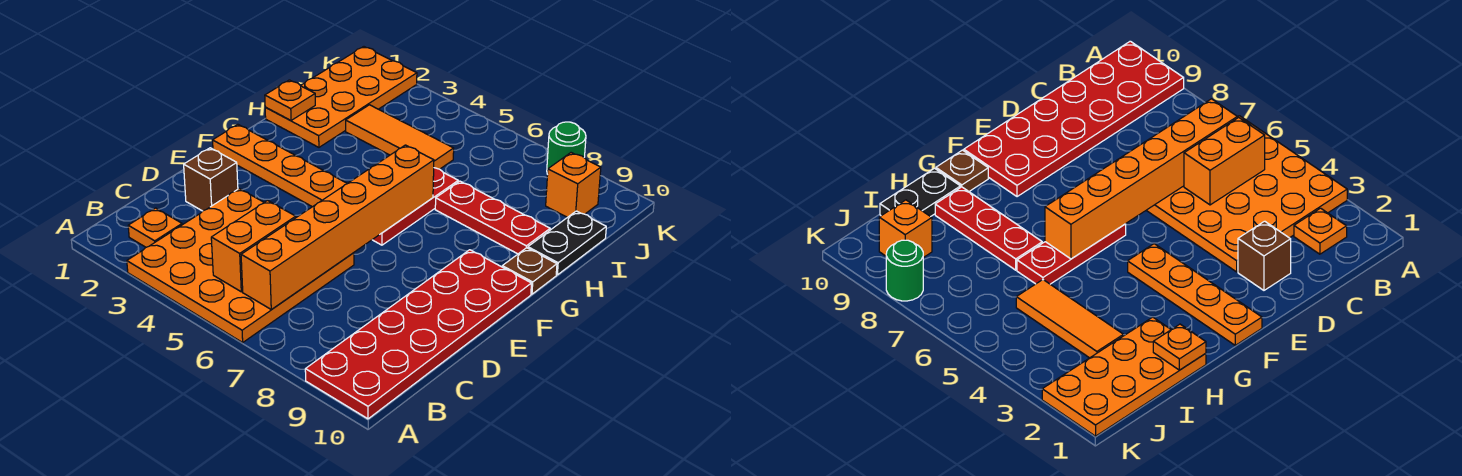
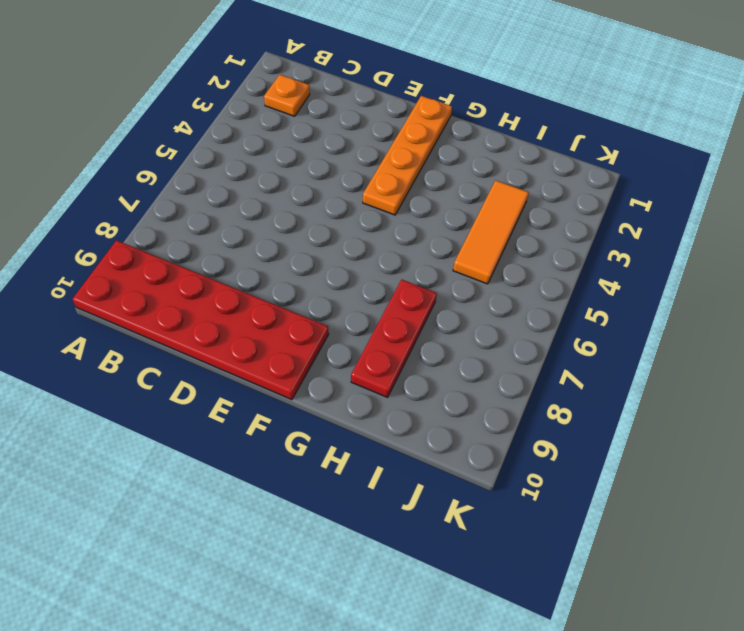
none -> orange 4x4 plate [127,189,354,342]
none -> brown 1x1 brick [184,148,238,211]
none -> red 1x3 plate [373,168,458,245]

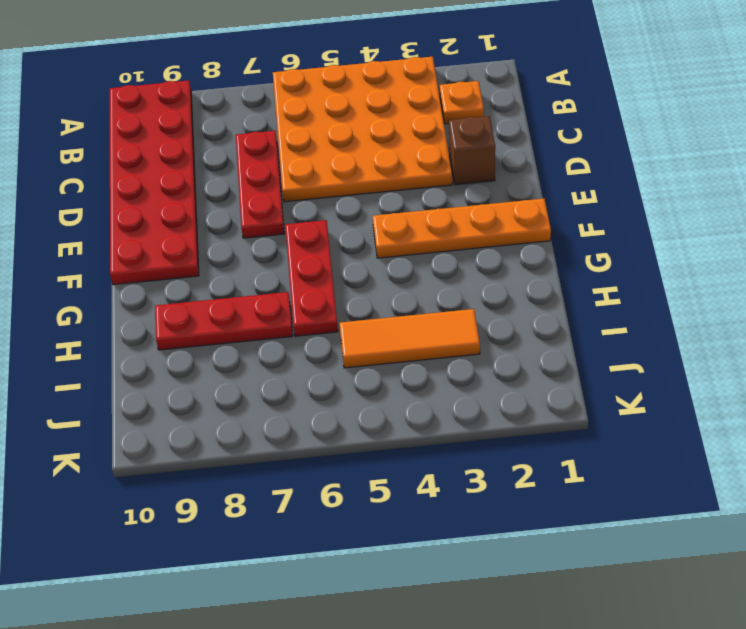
red 1x3 plate [236,131,284,238] -> none
none -> brown 1x1 plate [502,248,557,294]
none -> orange 2x4 plate [265,47,417,147]
none -> black 1x2 plate [528,211,606,275]

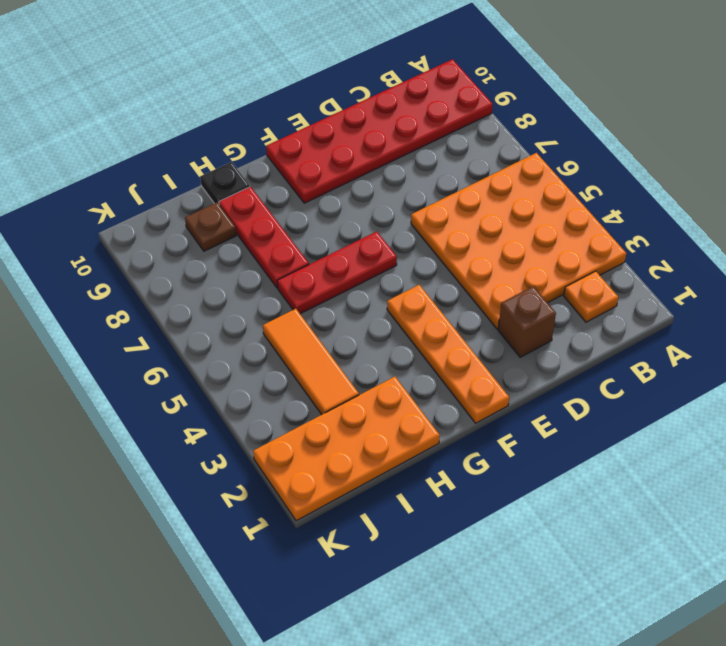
black 1x1 plate [200,162,250,204] -> black 1x2 plate [528,211,606,275]
brown 1x1 plate [185,203,236,251] -> brown 1x1 plate moved to [502,248,557,294]
none -> orange 1x1 brick [546,153,601,217]
none -> green 1x1 round brick [547,122,586,174]
none -> orange 1x2 brick [211,201,296,292]

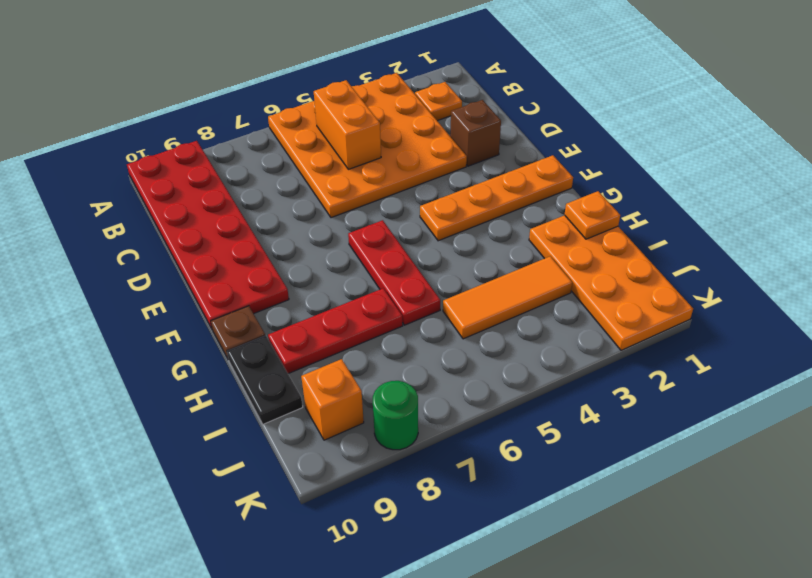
none -> orange 1x6 brick [241,145,434,310]

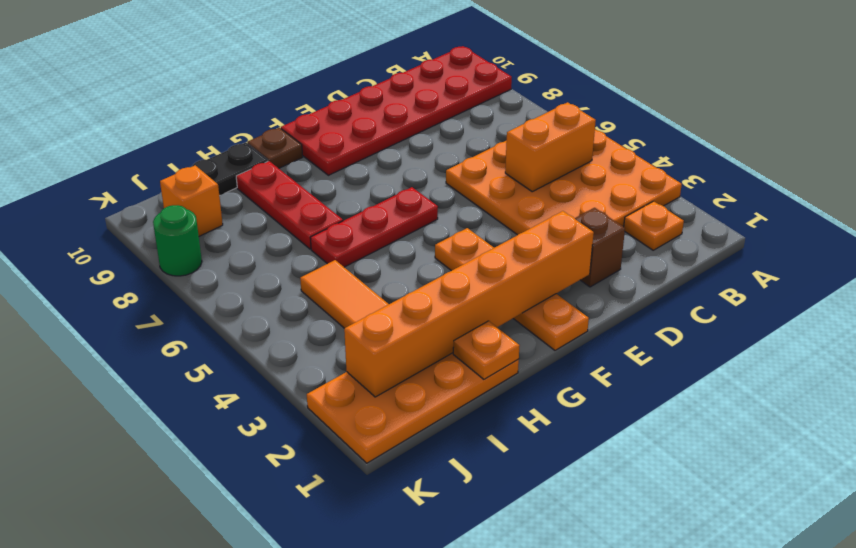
orange 1x6 brick [344,211,594,397] -> orange 1x6 brick moved to [241,145,434,310]

